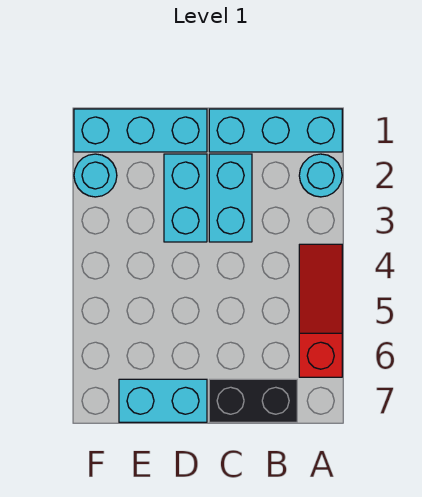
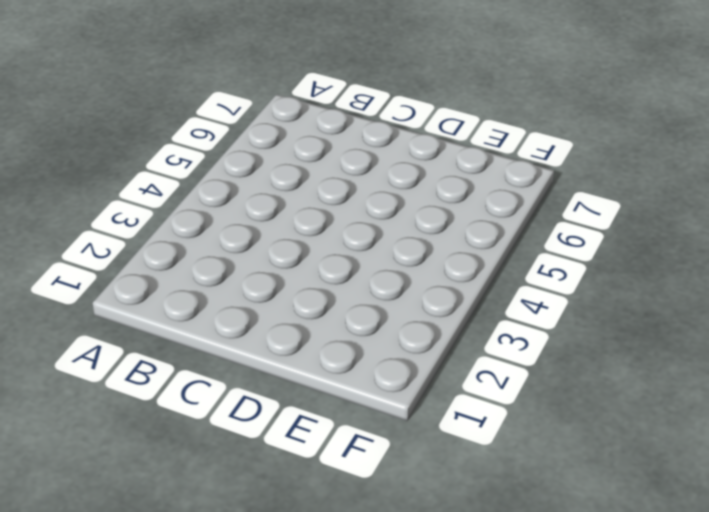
none -> cyan 1x3 brick [209,109,342,152]
none -> cyan 1x1 round brick [299,154,342,197]

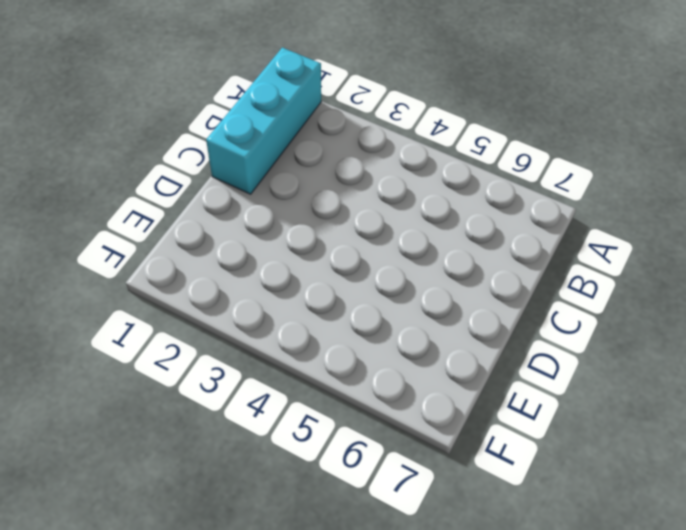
none -> cyan 1x1 round brick [299,154,342,197]
none -> red 1x3 slope [299,244,342,377]

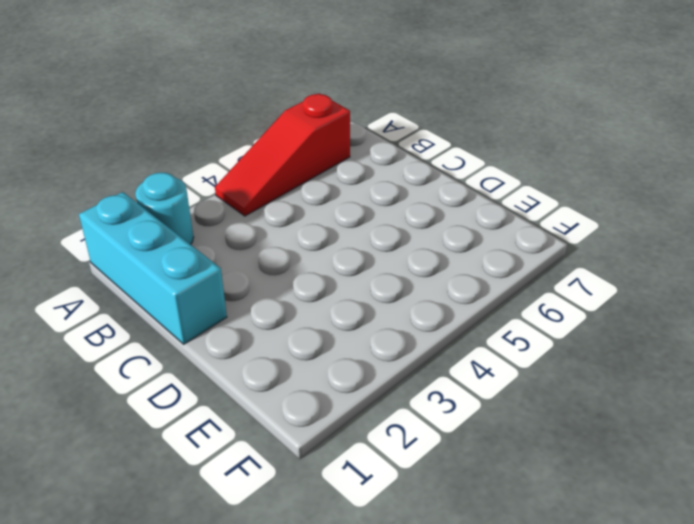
none -> black 1x2 brick [209,379,297,422]
none -> cyan 1x2 brick [209,154,252,242]

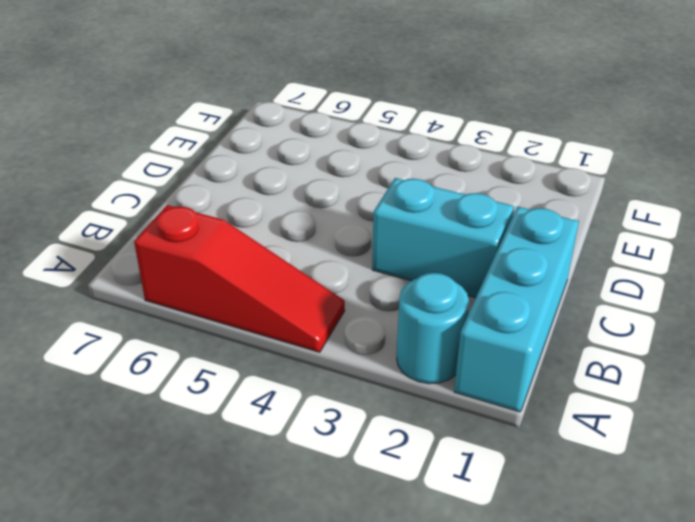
none -> black 1x2 brick [209,379,297,422]
none -> cyan 1x3 brick [74,109,207,152]

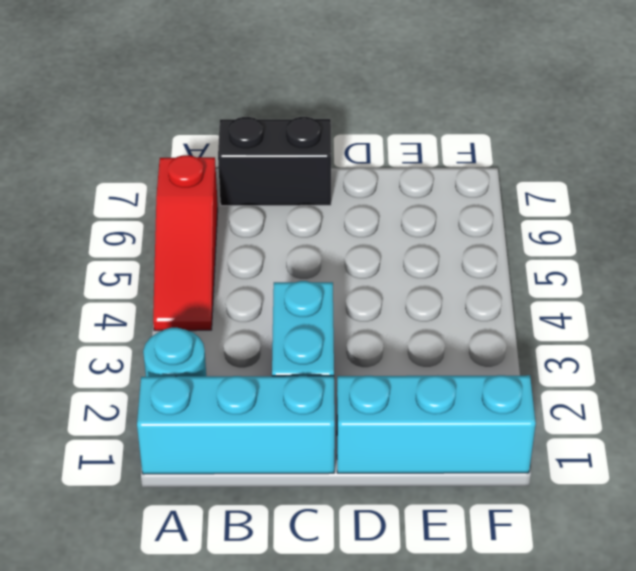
none -> cyan 1x2 brick [164,154,207,242]
none -> cyan 1x2 brick [119,379,207,422]

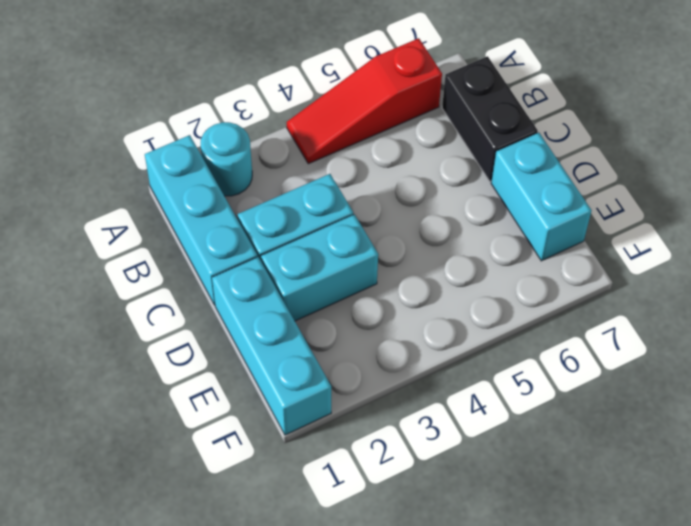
none -> cyan 1x1 round brick [74,154,117,197]

